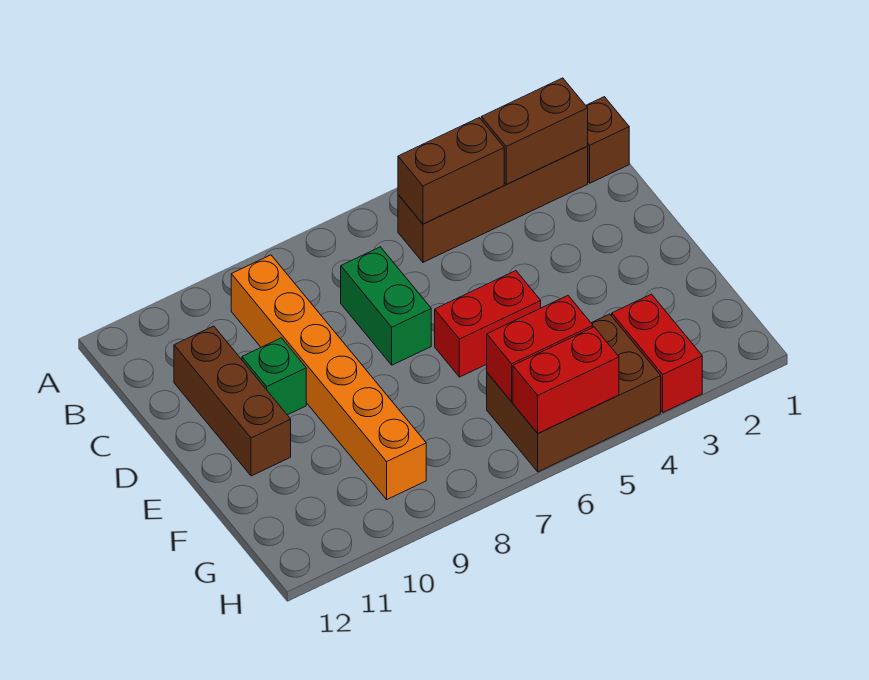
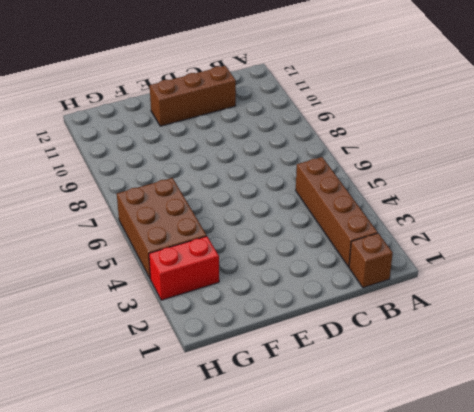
none -> orange 1x6 brick [231,255,426,499]
none -> green 1x2 brick [341,247,431,365]
none -> green 1x1 brick [242,338,306,415]

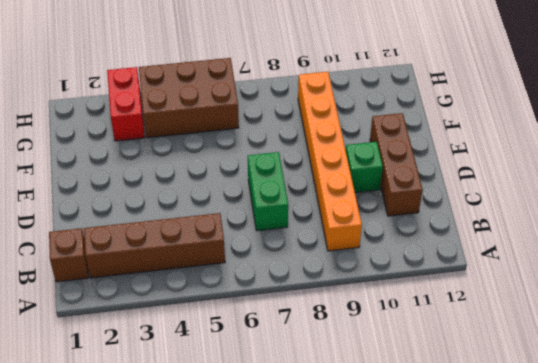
none -> red 1x2 brick [435,271,541,377]
none -> brown 1x2 brick [481,78,588,185]
none -> brown 1x2 brick [398,118,504,224]

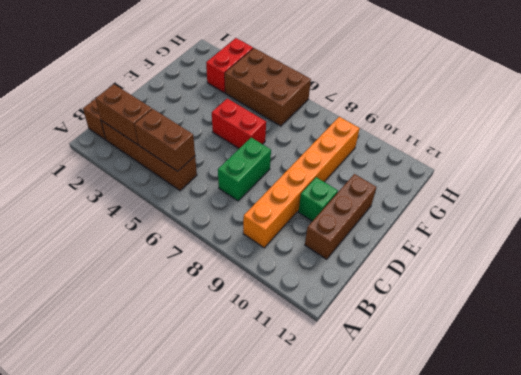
none -> red 1x2 brick [487,296,593,402]
none -> red 1x2 brick [513,327,619,433]

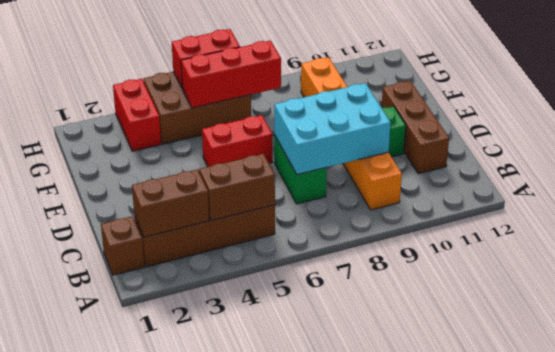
cyan 2x3 brick [274,83,391,175] -> none
red 1x3 brick [181,41,281,108] -> red 1x2 brick [487,296,593,402]

